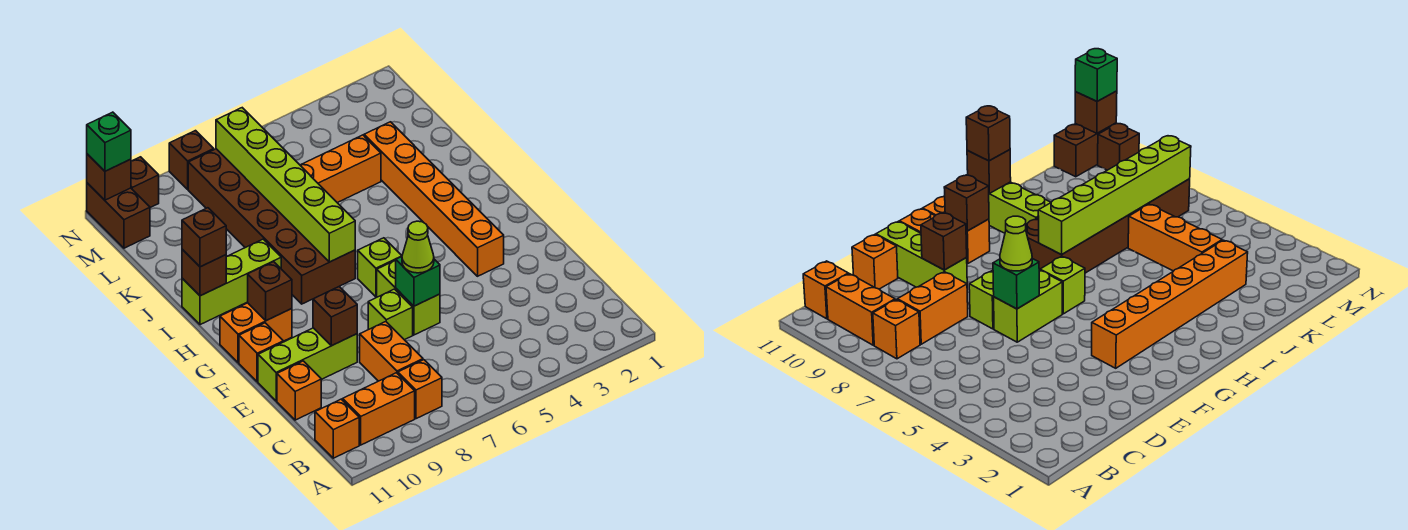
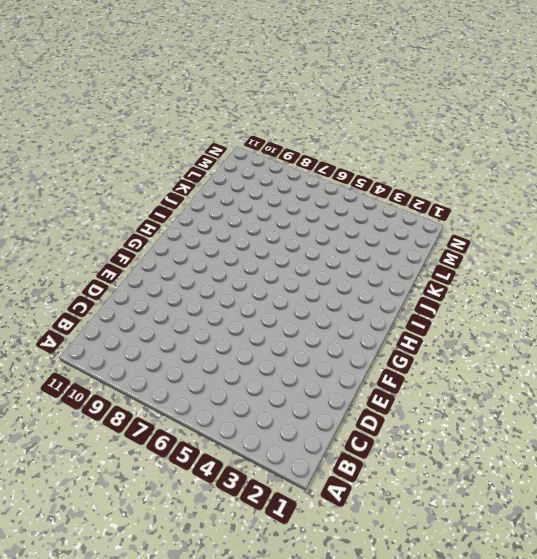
none -> orange 1x1 brick [398,360,442,419]
none -> orange 1x2 brick [343,373,415,445]
none -> orange 1x1 brick [315,399,359,458]

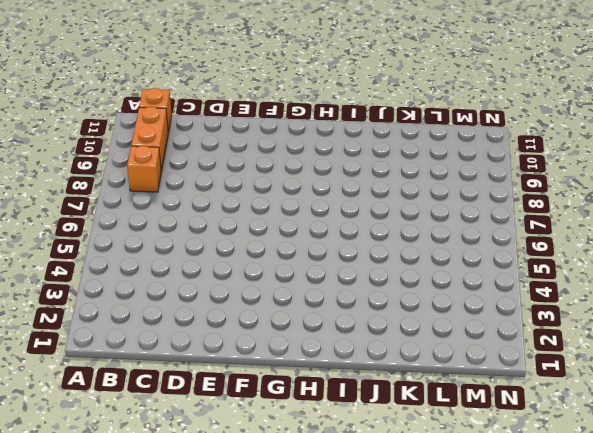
none -> orange 1x2 brick [360,322,423,381]
none -> orange 1x1 brick [277,361,321,420]
none -> lime 1x2 brick [377,261,440,335]

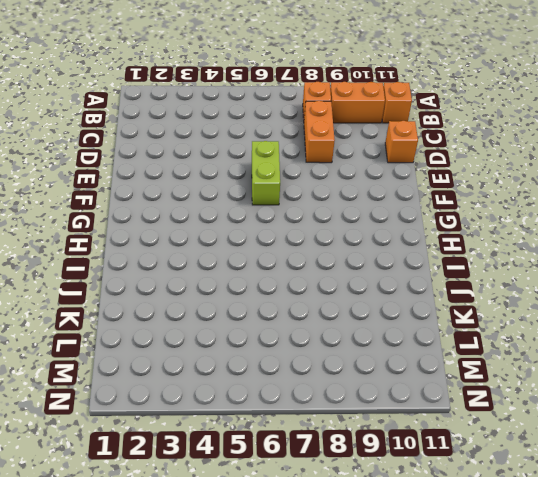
none -> lime 1x1 brick [368,289,413,340]
none -> lime 1x3 brick [258,328,357,401]
none -> orange 1x6 brick [364,122,504,276]

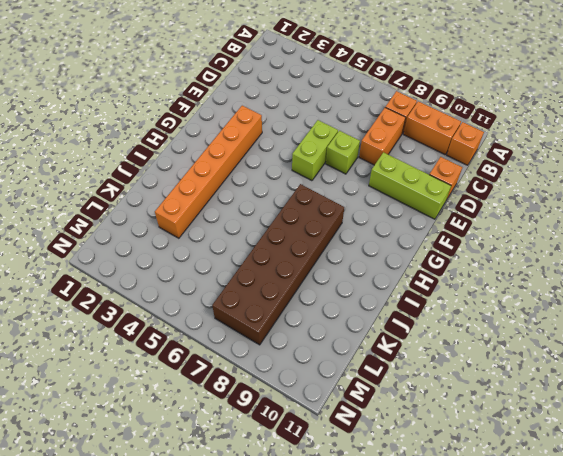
none -> orange 1x1 brick [239,323,283,382]
none -> lime 1x1 brick [358,238,402,297]
none -> orange 1x2 brick [220,303,292,363]

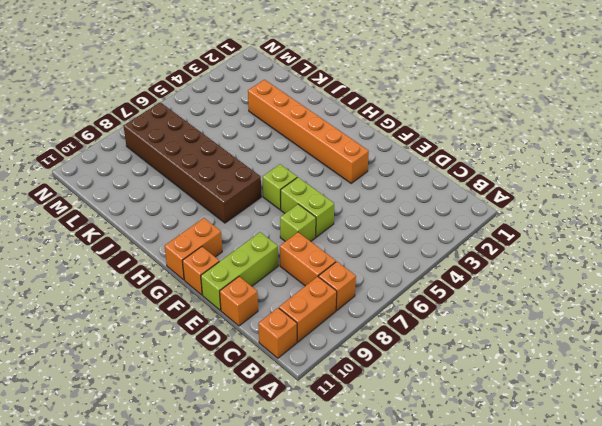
none -> lime 1x3 brick [182,239,281,325]
none -> orange 1x3 brick [300,135,381,203]
none -> brown 1x2 brick [87,183,150,248]

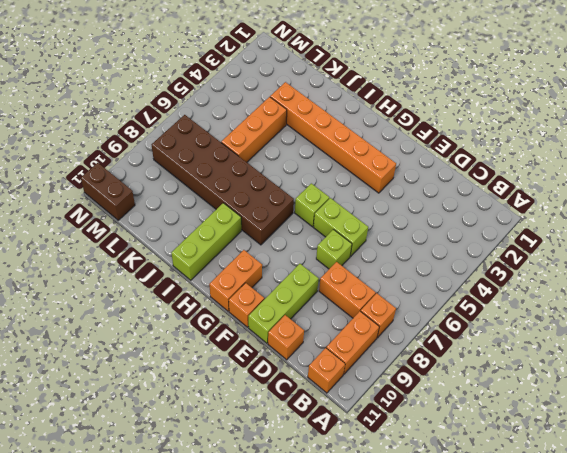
none -> brown 1x1 brick [169,131,214,189]
none -> brown 1x1 brick [131,157,159,208]
none -> green 1x1 brick [395,257,440,306]

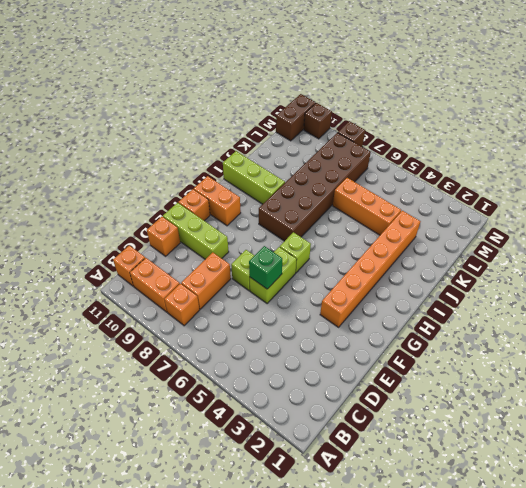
none -> brown 1x1 brick [313,287,357,346]
none -> brown 1x1 brick [248,262,292,321]
none -> lime 1x6 brick [216,108,355,262]

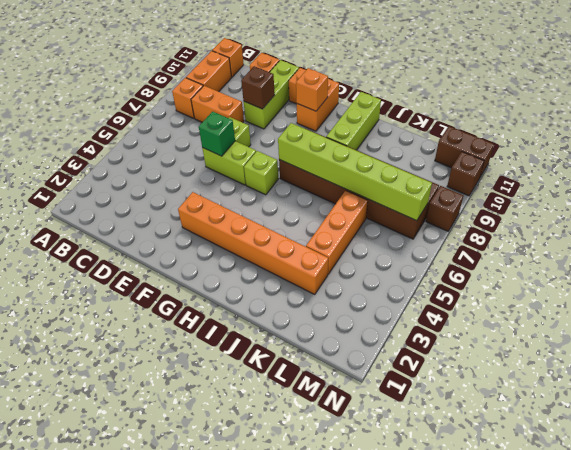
orange 1x1 brick [296,68,328,111] -> brown 1x1 brick [248,262,292,321]
none -> brown 1x1 brick [182,249,226,296]
none -> brown 1x1 brick [87,154,131,200]
none -> lime 1x1 cone [402,221,434,273]

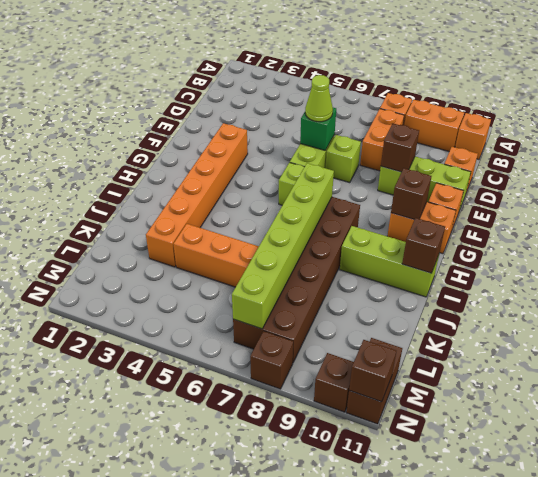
none -> brown 1x1 brick [182,208,226,267]
none -> green 1x1 brick [87,112,131,171]

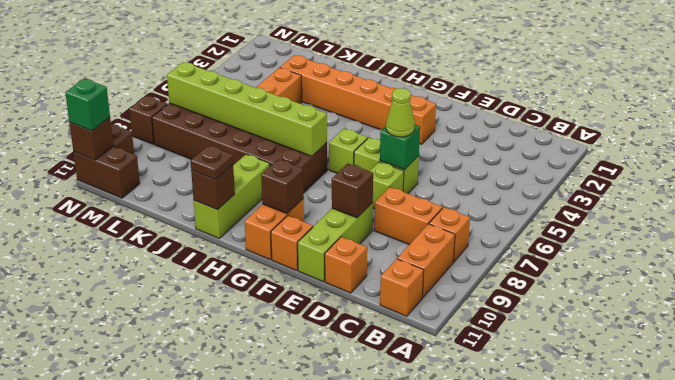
brown 1x1 plate [191,145,233,180] -> brown 1x1 brick [182,208,226,267]

